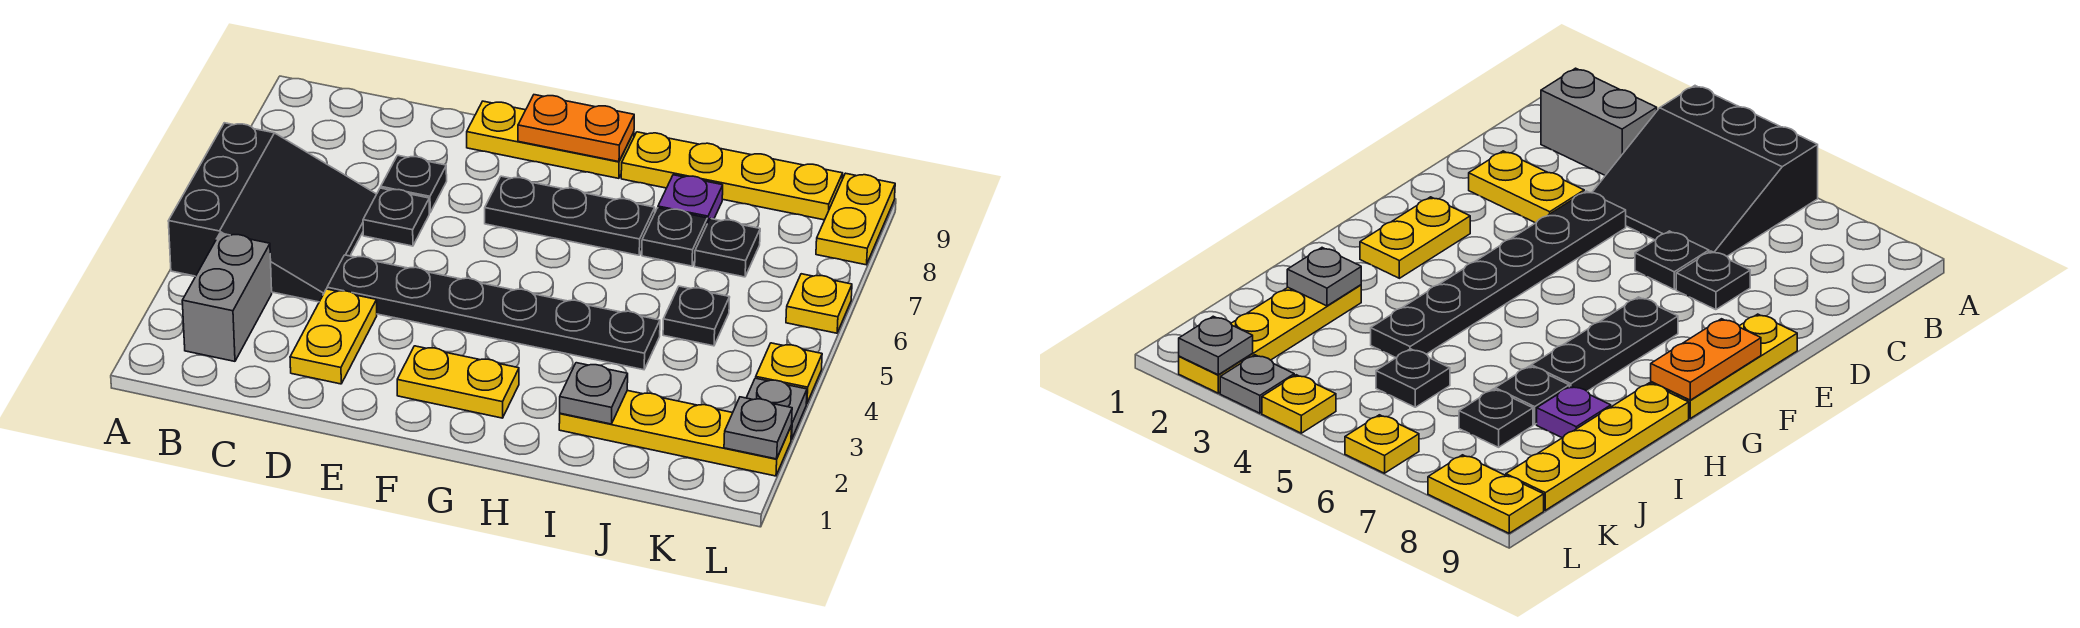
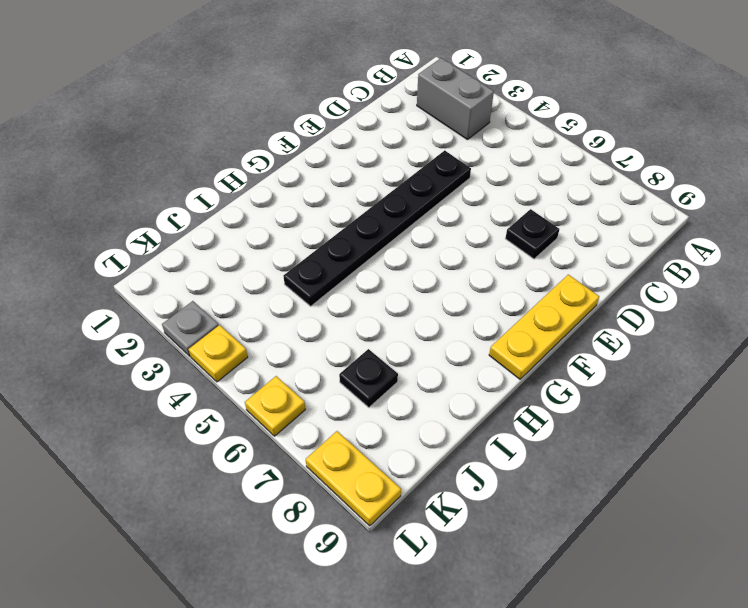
none -> black 3x3 slope [168,123,376,302]
none -> yellow 1x2 plate [290,289,377,384]
none -> black 1x1 plate [363,188,429,246]

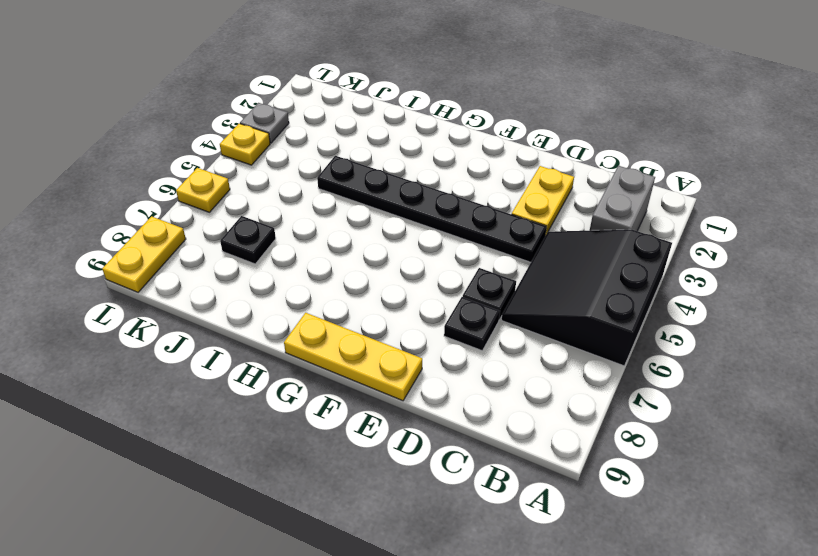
none -> yellow 1x2 plate [397,346,519,418]
none -> black 1x3 plate [485,176,655,255]
none -> yellow 1x4 plate [621,132,843,220]

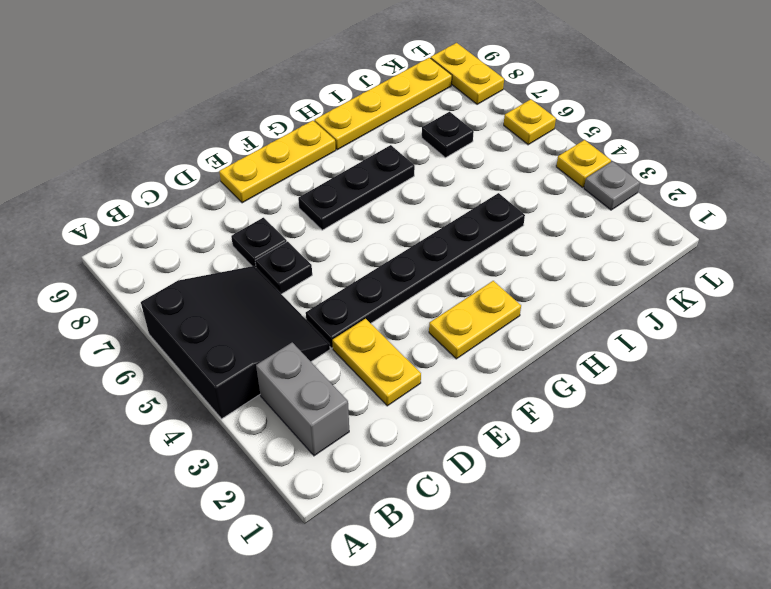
none -> yellow 1x4 plate [559,391,792,476]
none -> black 1x1 plate [642,208,707,266]
none -> purple 1x1 plate [658,175,723,223]

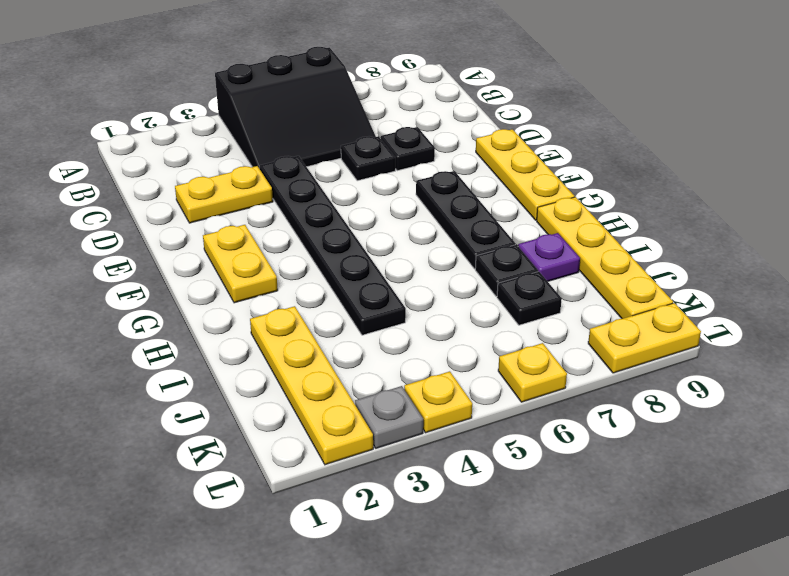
none -> grey 1x2 brick [182,233,272,361]
none -> black 1x1 plate [663,286,730,346]
none -> orange 1x2 plate [518,95,634,162]

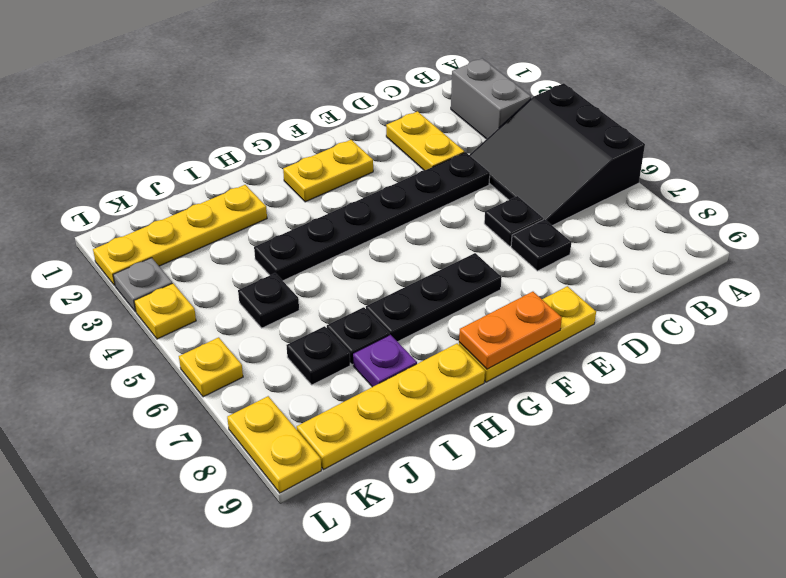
none -> grey 1x1 plate [560,363,628,424]
none -> grey 1x1 plate [724,397,792,459]

